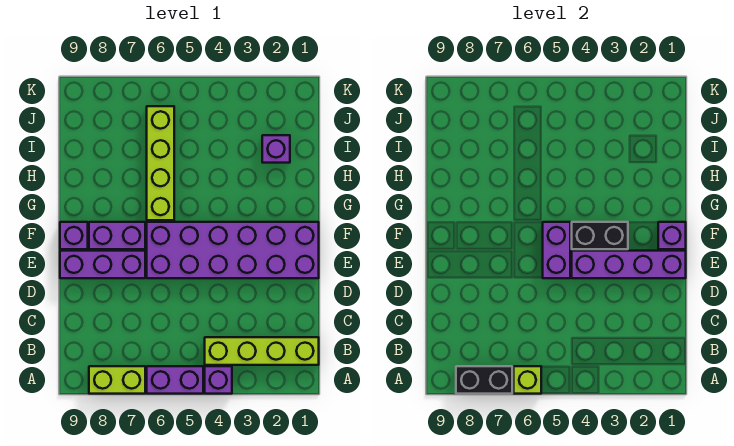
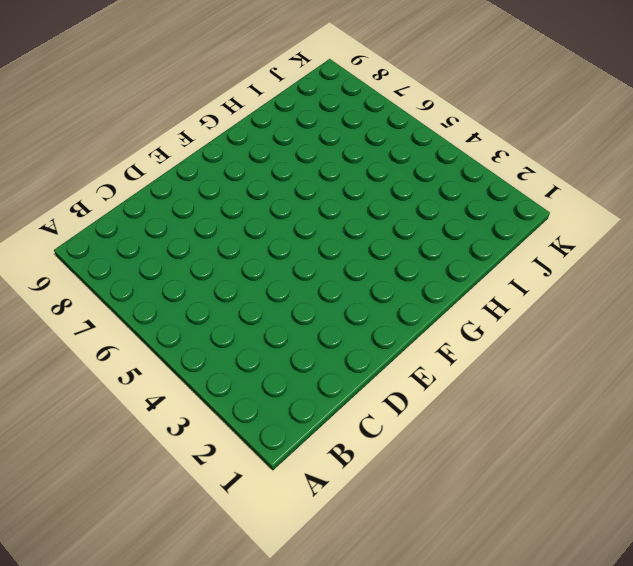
none -> purple 1x1 brick [205,366,232,394]
none -> purple 1x2 brick [147,366,203,394]
none -> lime 1x2 brick [89,366,145,394]

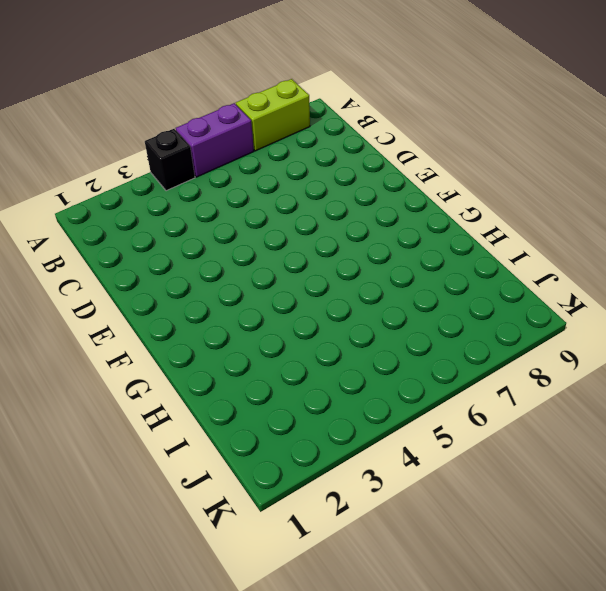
black 1x1 brick [145,129,195,191] -> purple 1x1 brick [205,366,232,394]
none -> lime 1x4 brick [205,337,319,365]
none -> purple 2x6 brick [147,222,319,278]
none -> purple 1x3 brick [60,251,145,278]

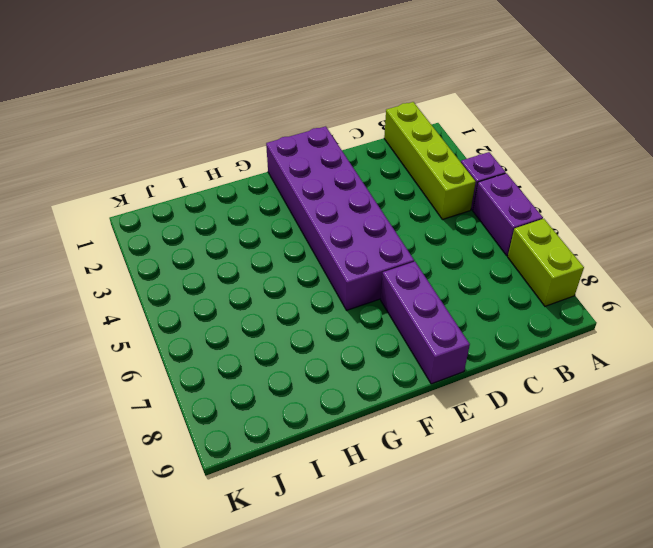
none -> purple 1x2 brick [89,222,145,249]
none -> purple 1x1 brick [60,222,88,249]
none -> lime 1x4 brick [147,106,174,220]

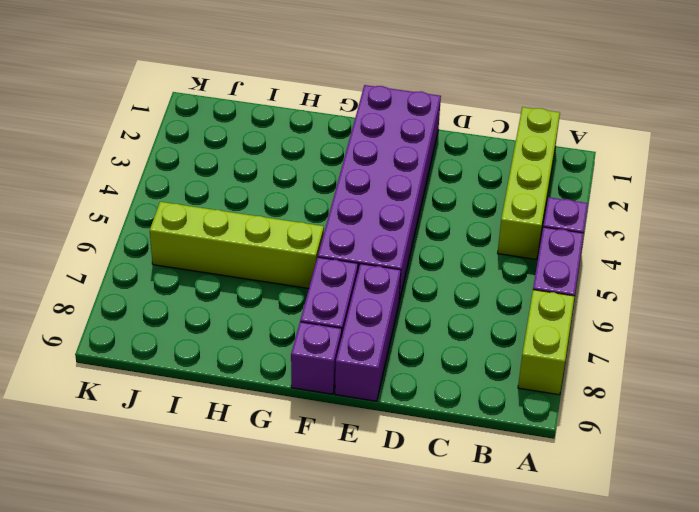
none -> purple 1x1 brick [262,135,290,163]
none -> lime 1x1 brick [514,366,541,394]
none -> black 1x2 brick [456,366,512,394]

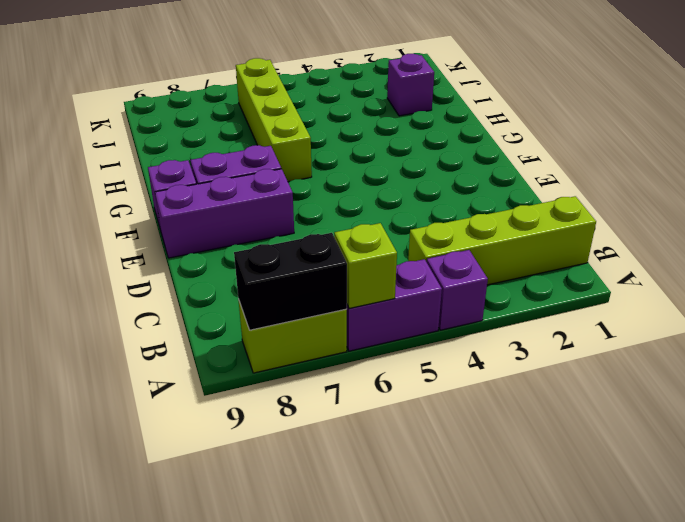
none -> purple 2x6 brick [147,222,319,278]
none -> purple 1x4 brick [572,251,686,278]
none -> purple 1x2 brick [543,222,570,278]

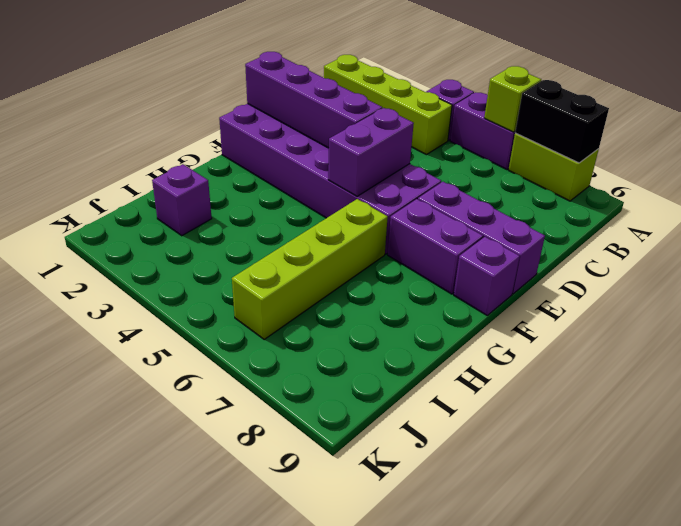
none -> purple 1x1 brick [658,222,686,249]
none -> black 1x2 brick [572,222,628,249]

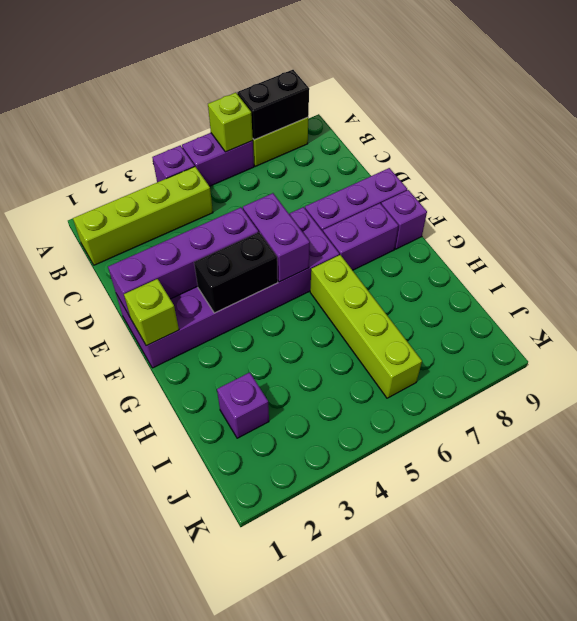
lime 1x1 brick [124,279,179,346] -> purple 1x1 brick [658,222,686,249]

